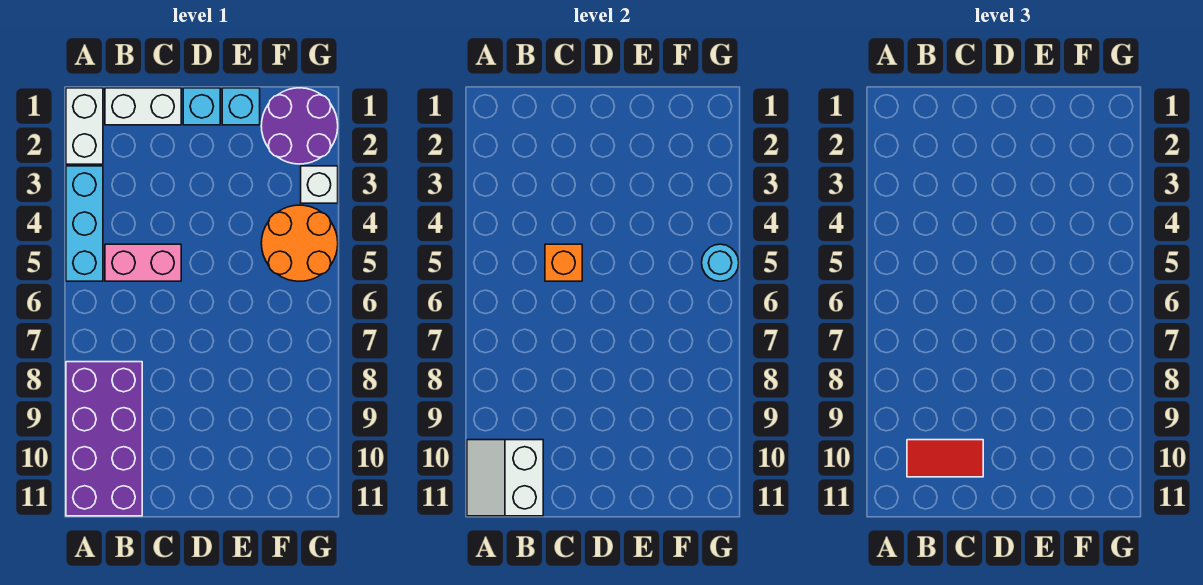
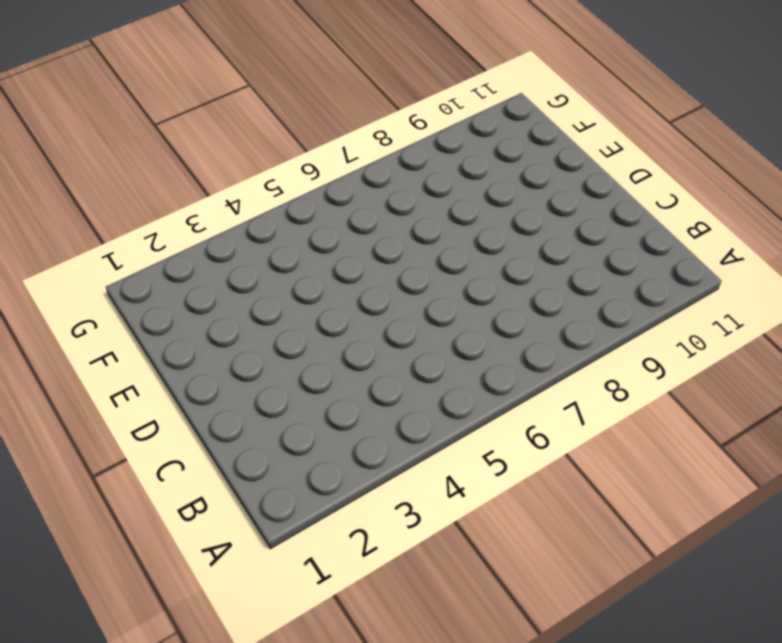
none -> white 1x2 brick [66,88,103,164]
none -> cyan 1x3 brick [66,166,103,281]
none -> purple 2x4 brick [66,362,142,516]

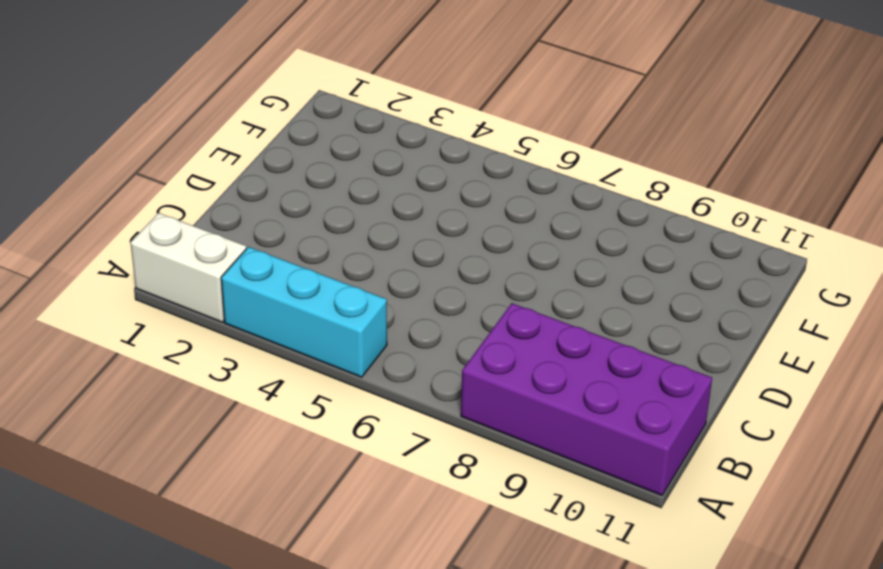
none -> white 1x2 brick [105,88,181,125]
none -> pink 1x2 brick [105,244,181,281]
none -> cyan 1x1 brick [183,88,220,125]

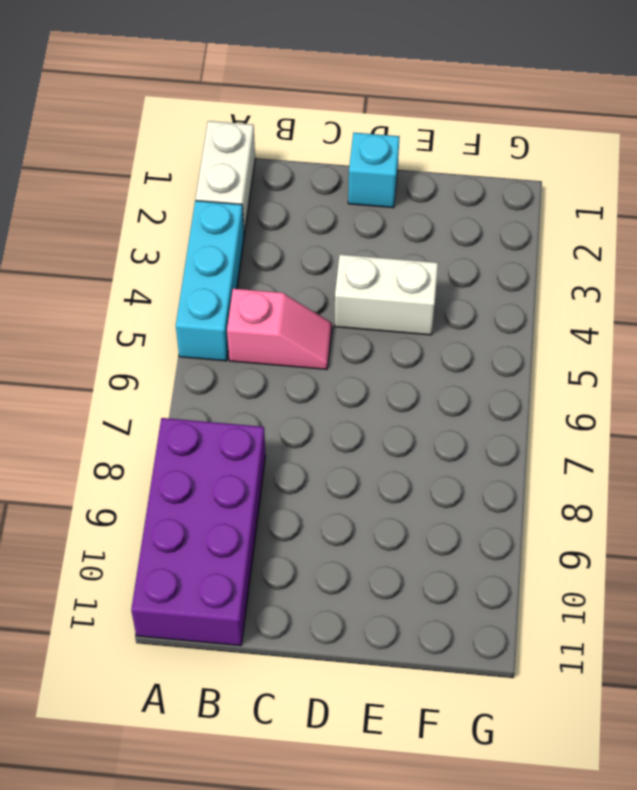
pink 1x2 slope [227,289,332,369] -> pink 1x2 brick [105,244,181,281]
white 1x2 brick [335,255,438,335] -> white 1x2 brick moved to [105,88,181,125]
none -> cyan 1x1 brick [222,88,260,125]
none -> purple 2x2 round brick [261,88,338,164]
none -> orange 2x2 round brick [261,205,338,281]

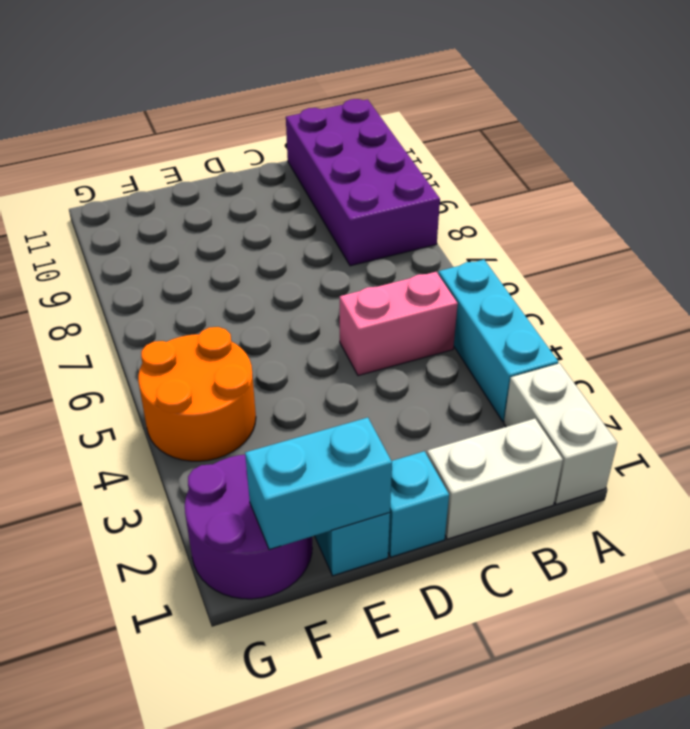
cyan 1x2 brick [245,418,392,550] -> none
none -> white 1x1 brick [301,166,338,203]
none -> white 2x2 slope [467,440,543,516]
none -> orange 1x1 brick [545,244,582,281]

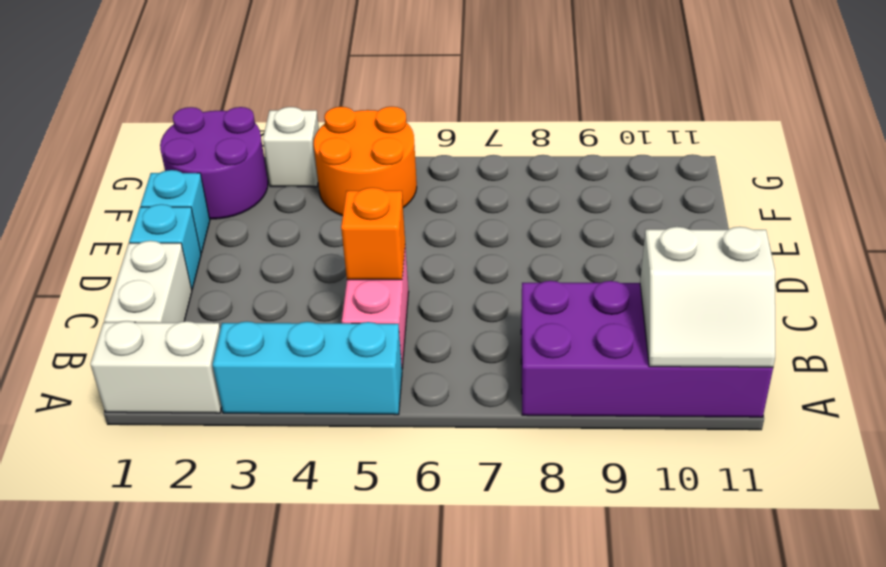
none -> cyan 1x1 round brick [702,244,739,281]
none -> red 1x2 tile [907,440,983,477]

